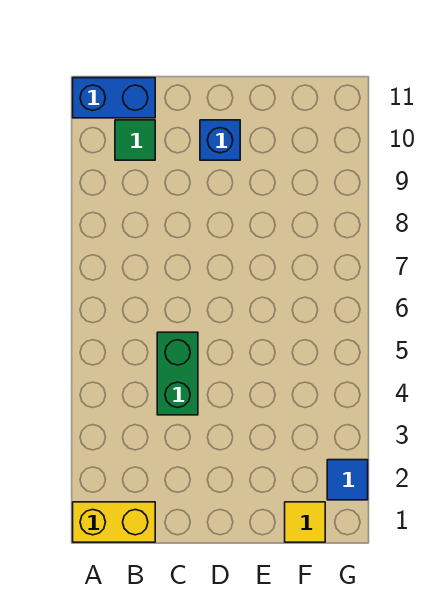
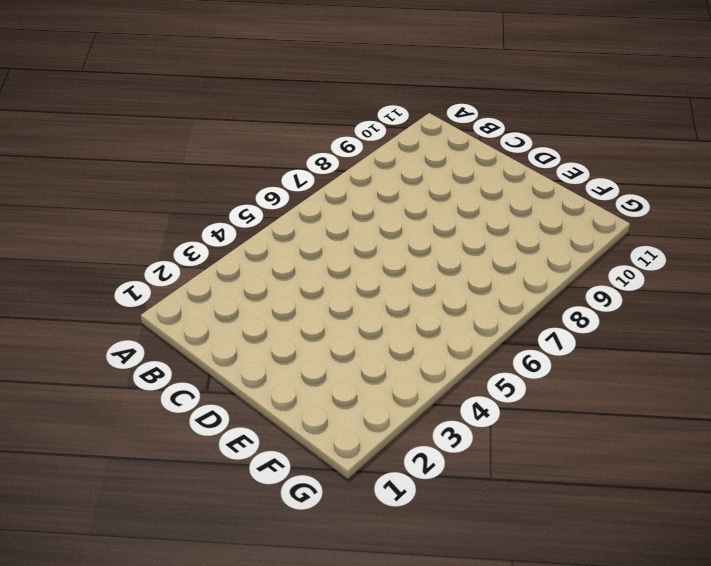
none -> yellow 1x2 brick [73,502,155,542]
none -> blue 1x2 brick [73,78,155,118]

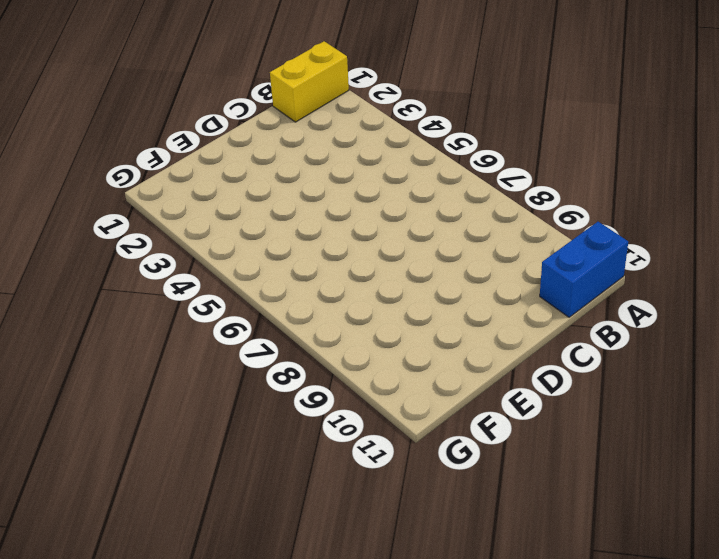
none -> green 1x1 tile [115,120,155,160]
none -> green 1x2 brick [157,332,198,415]

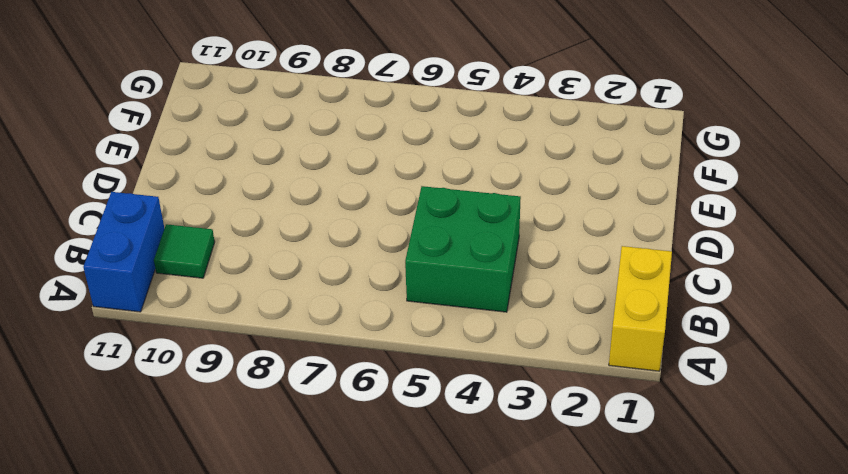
green 2x2 brick [405,186,521,312] -> green 1x2 brick [157,332,198,415]
none -> blue 1x1 brick [200,120,240,160]
none -> yellow 1x1 tile [285,502,325,542]

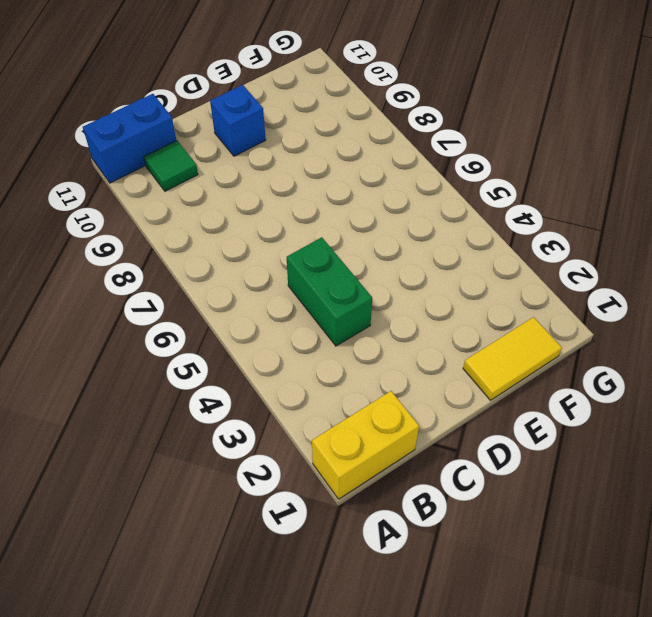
yellow 1x2 tile [463,317,562,400] -> yellow 1x1 tile [285,502,325,542]
none -> blue 1x1 tile [327,460,368,500]

